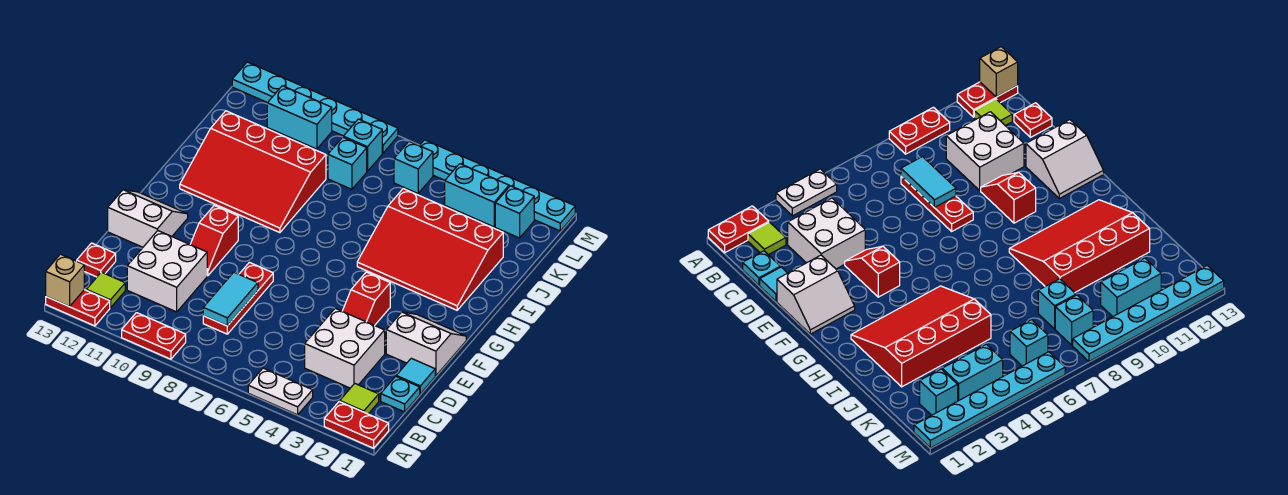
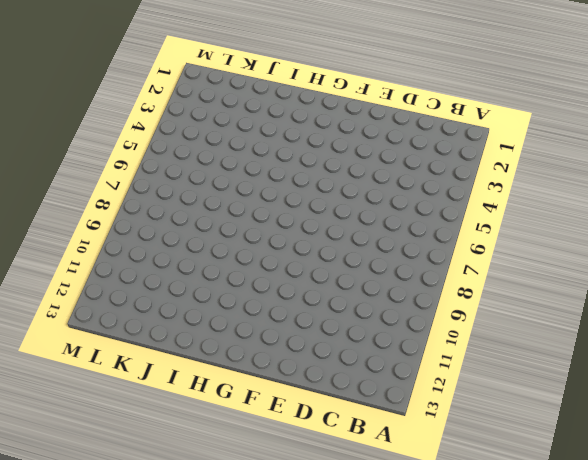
none -> red 1x2 plate [324,401,389,448]
none -> white 1x2 plate [248,368,313,415]
none -> red 1x2 plate [122,313,186,359]

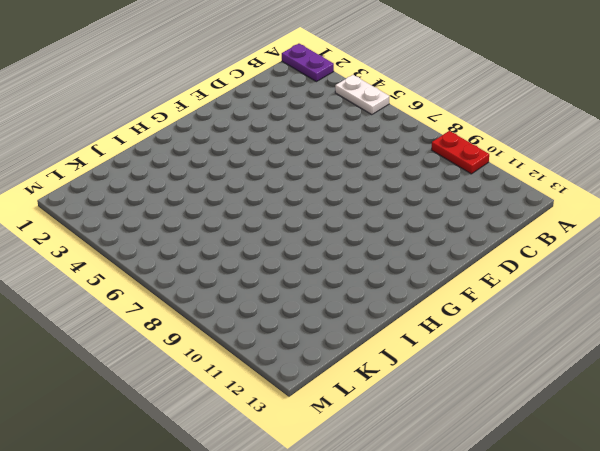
purple 1x2 plate [282,44,334,82] -> red 1x2 plate [324,401,389,448]
none -> red 1x2 plate [46,290,110,326]
none -> lime 1x1 tile [340,383,379,414]
none -> lime 1x1 tile [86,272,125,308]

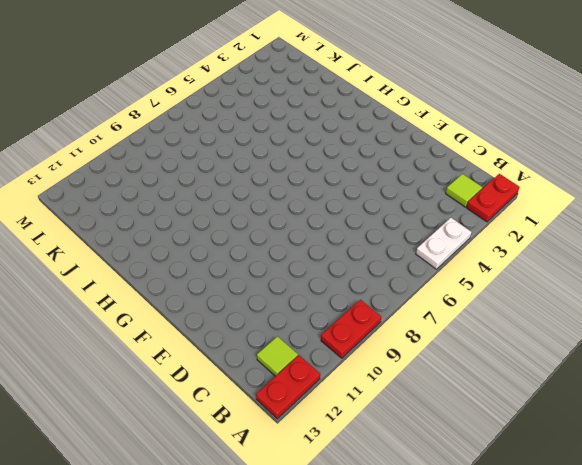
none -> cyan 1x1 plate [381,376,420,412]
none -> white 2x2 brick [305,308,385,388]
none -> red 1x3 plate [203,262,273,334]

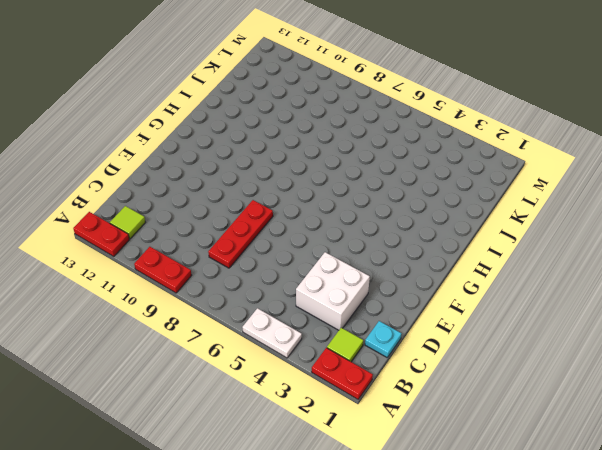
none -> white 2x2 brick [127,231,207,312]
none -> red 1x1 plate [77,243,116,277]
none -> cyan 1x1 tile [396,358,435,394]

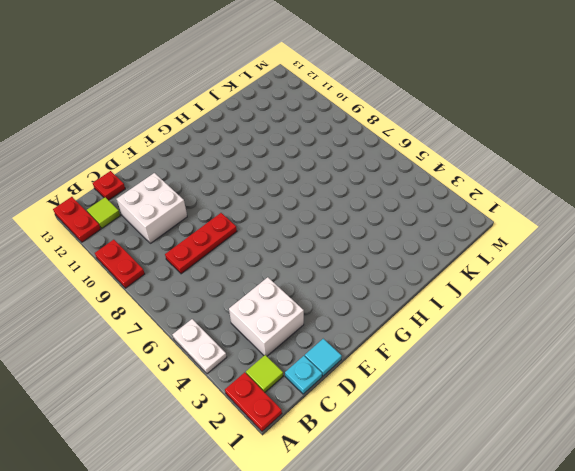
none -> white 2x2 slope [386,312,466,376]
none -> red 1x2 slope [343,272,390,326]
none -> red 1x2 slope [190,205,238,276]

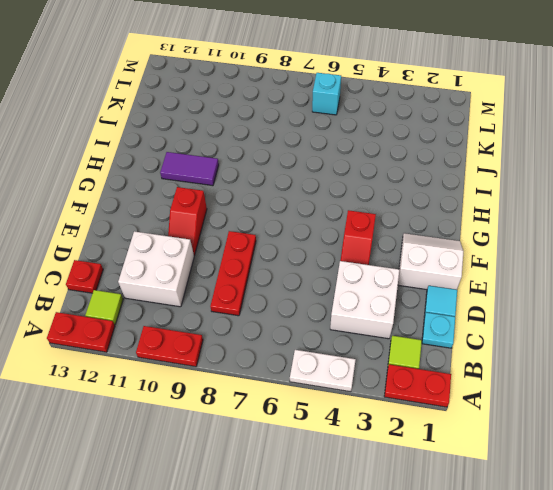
purple 1x2 tile [160,152,219,186] -> red 3x4 slope [180,111,326,233]
none -> white 2x2 slope [108,190,188,247]
none -> red 3x4 slope [357,189,503,310]
none -> cyan 1x1 brick [328,137,367,189]

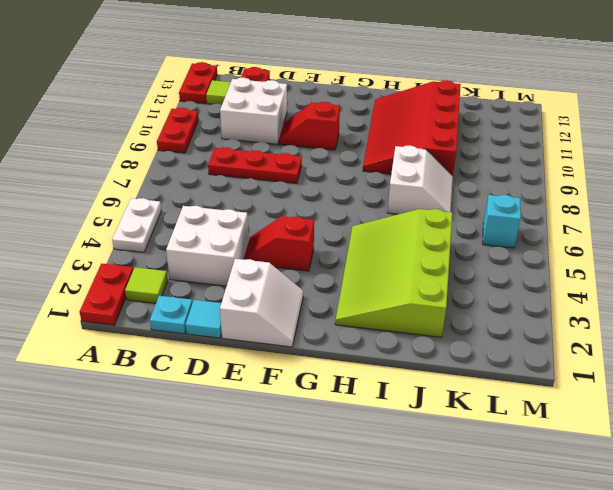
lime 3x4 slope [335,209,452,337] -> red 3x4 slope [357,189,503,310]
white 2x2 slope [387,146,453,214] -> white 2x2 slope moved to [108,190,188,247]
none -> cyan 1x1 brick [328,137,367,189]
none -> cyan 1x1 brick [495,186,534,238]
none -> cyan 1x2 brick [445,164,509,227]

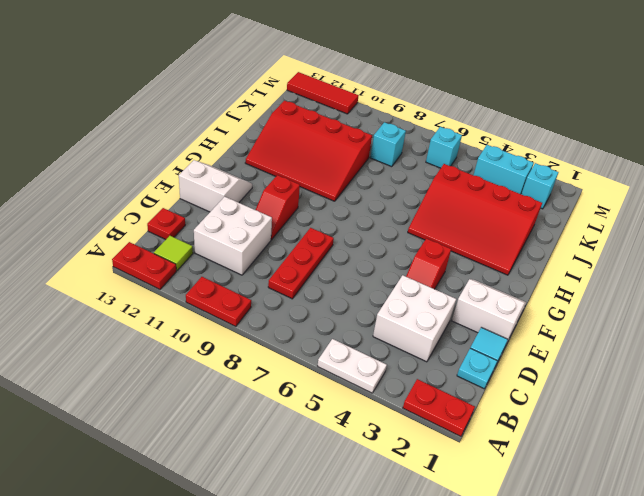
red 1x3 tile [287,72,359,114] -> cyan 1x6 plate [232,62,398,153]
none -> lime 1x1 tile [340,383,379,414]
none -> cyan 1x1 brick [343,119,382,171]
none -> cyan 1x2 brick [267,86,332,149]

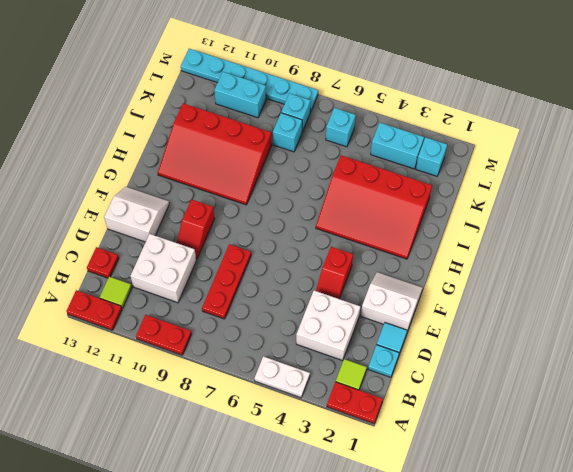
none -> cyan 1x6 plate [420,140,575,231]
none -> tan 1x1 brick [46,254,84,306]
none -> cyan 1x2 tile [203,272,258,326]

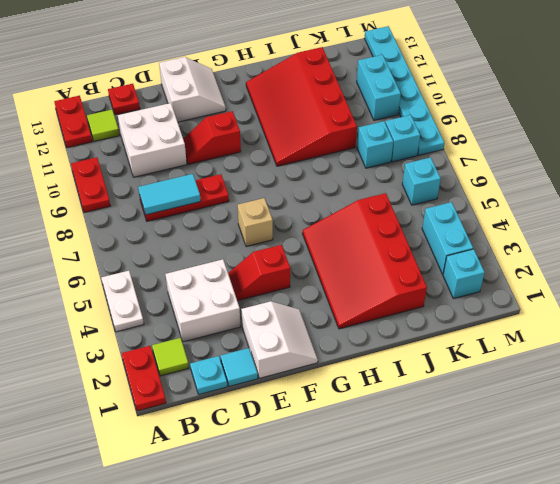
tan 1x1 brick [238,198,273,247] -> tan 1x1 brick moved to [46,254,84,306]
none -> cyan 1x6 plate [420,140,575,231]

